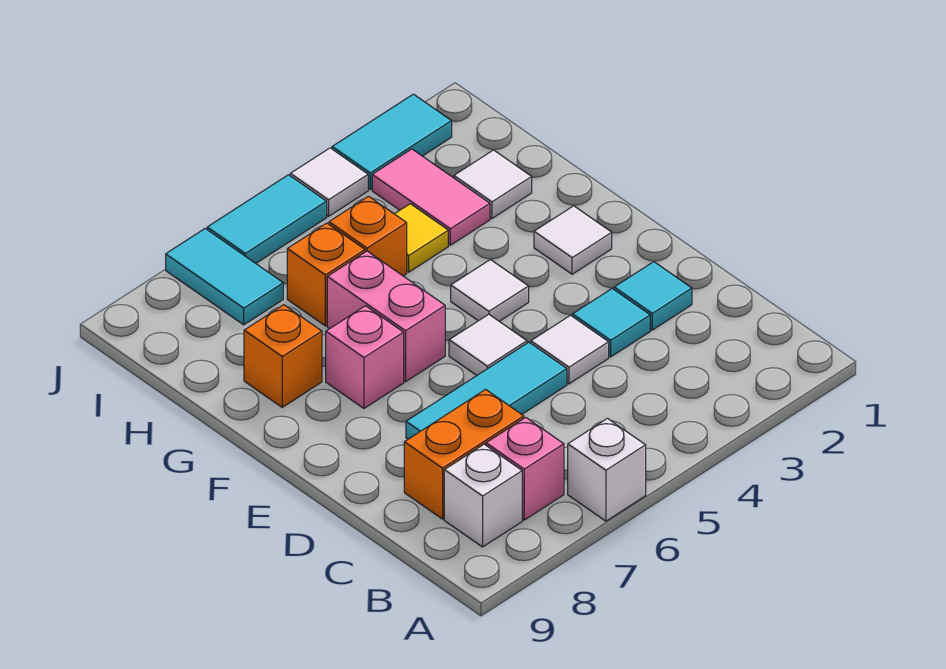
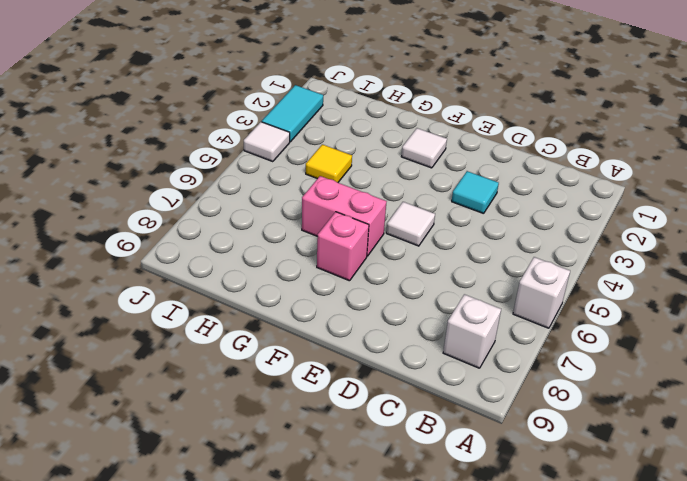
none -> pink 1x1 brick [486,417,564,520]
none -> orange 1x2 brick [404,389,524,519]
none -> cyan 1x1 tile [614,262,692,330]

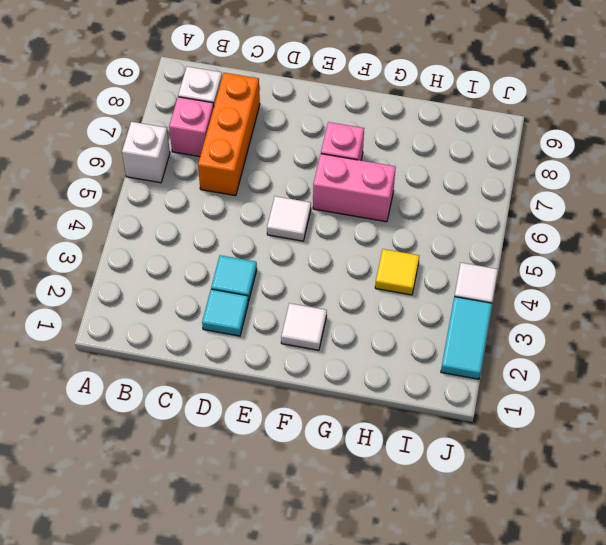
orange 1x3 brick [198,73,260,196] -> orange 1x2 brick [404,389,524,519]
none -> white 1x1 tile [531,315,609,384]
none -> cyan 1x3 tile [406,342,567,439]
none -> white 1x1 tile [451,260,529,321]

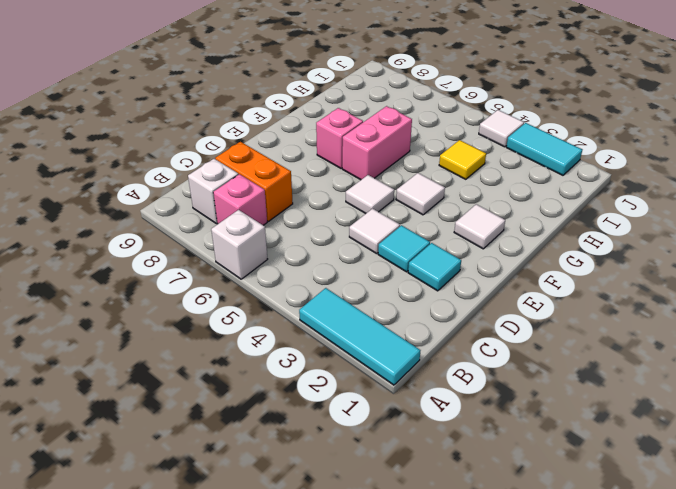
cyan 1x3 tile [299,288,420,385] -> cyan 1x3 tile moved to [406,342,567,439]
none -> orange 1x1 brick [244,305,322,407]
none -> white 1x1 tile [454,150,532,218]
none -> pink 1x2 tile [372,149,490,245]

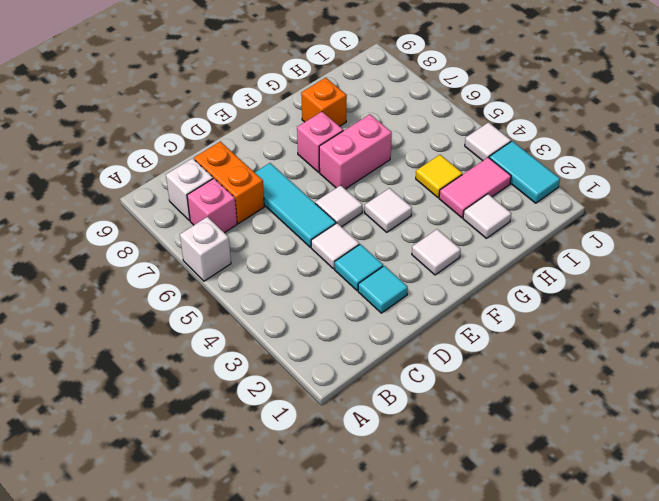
none -> orange 1x1 brick [329,196,407,276]
none -> orange 1x1 brick [287,223,365,326]
none -> cyan 1x2 tile [166,229,283,325]

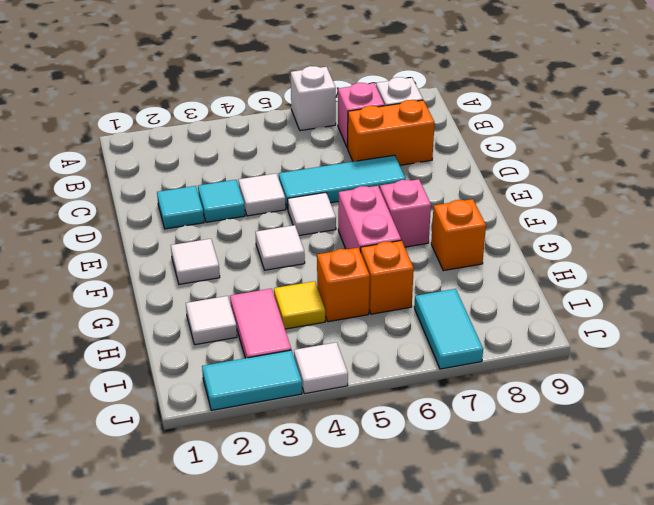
none -> cyan 1x2 tile [207,175,327,263]

